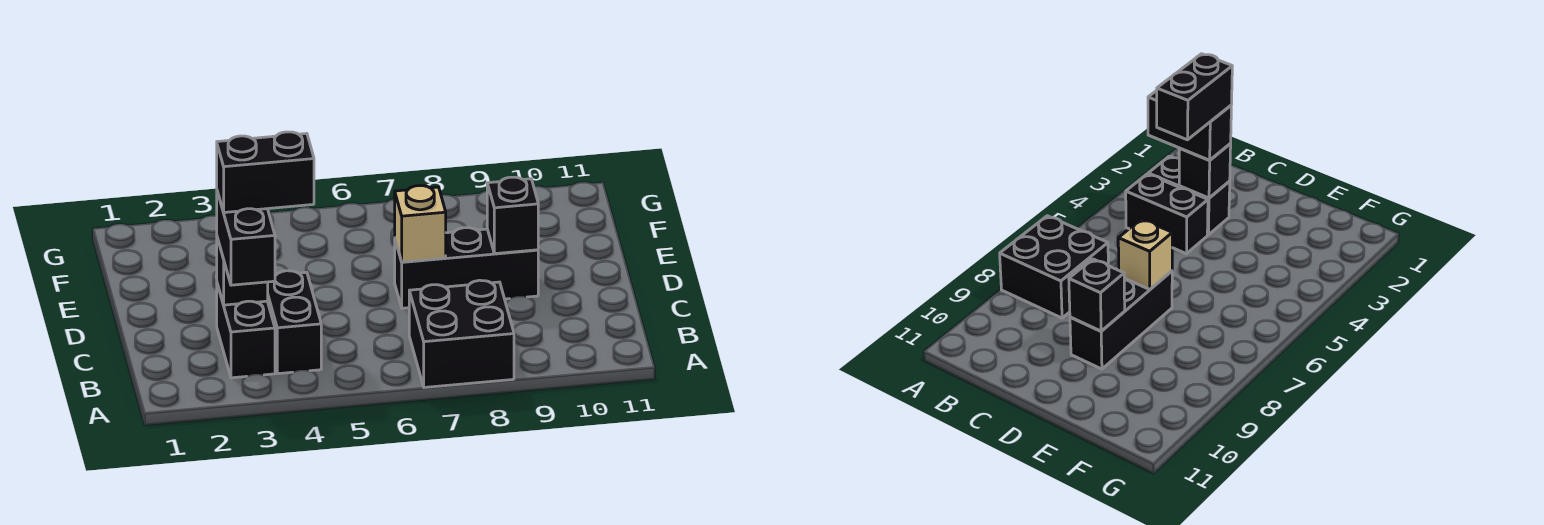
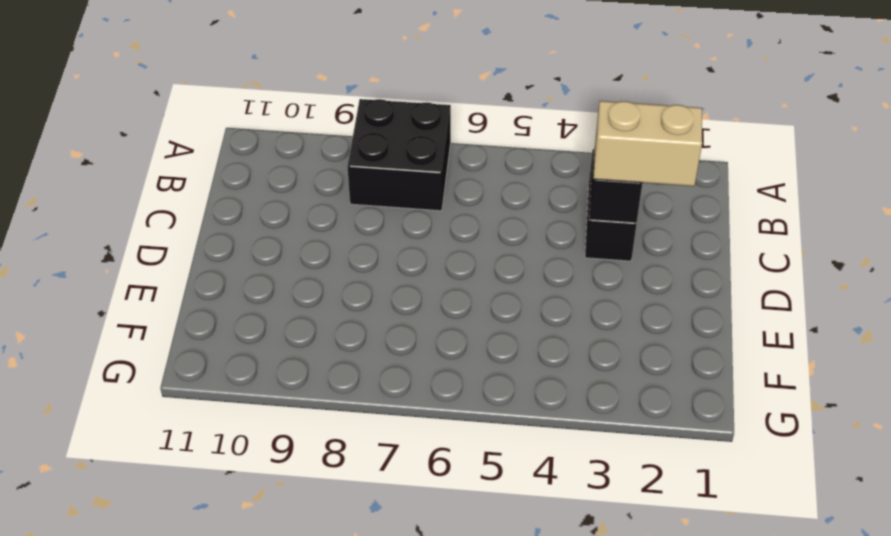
tan 1x2 brick [593,101,702,186] -> black 1x2 brick [217,191,275,285]
none -> black 1x2 brick [268,271,321,374]
none -> black 1x3 brick [395,228,538,308]

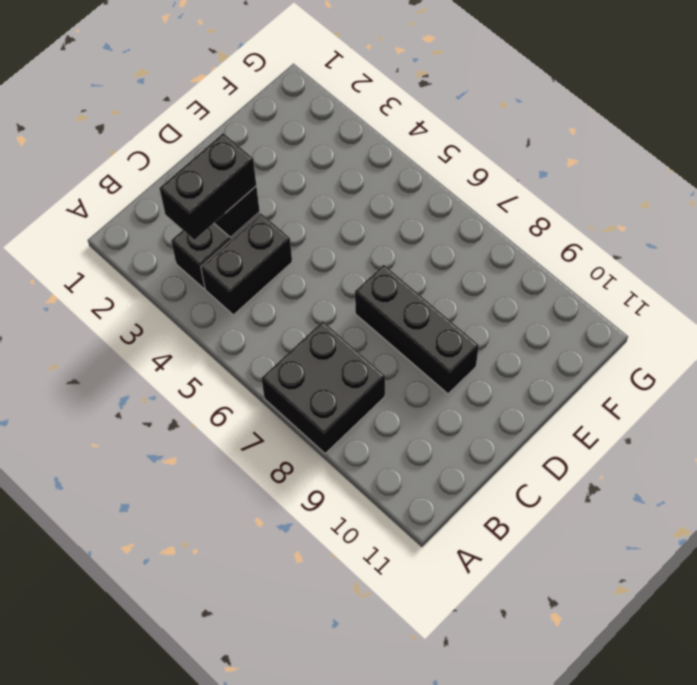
none -> tan 1x1 brick [395,186,446,262]
none -> black 1x1 brick [487,177,538,254]

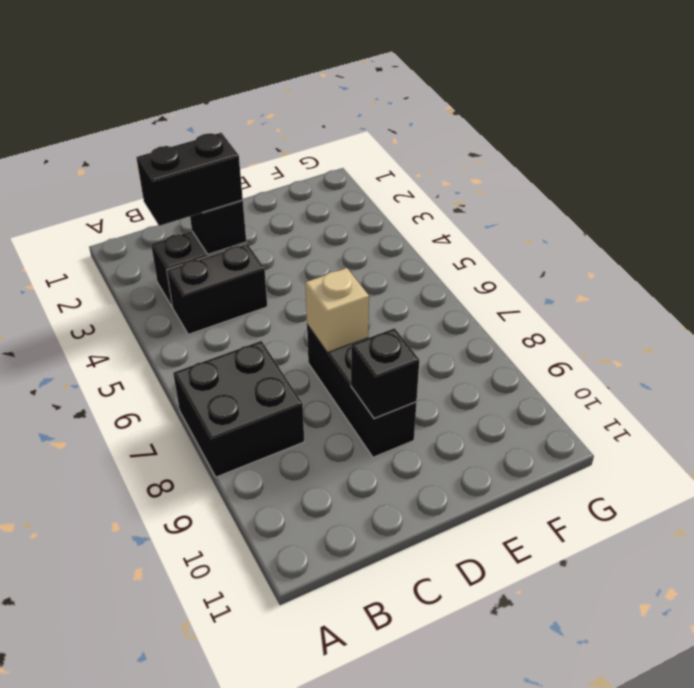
none -> black 1x2 brick [217,132,314,212]

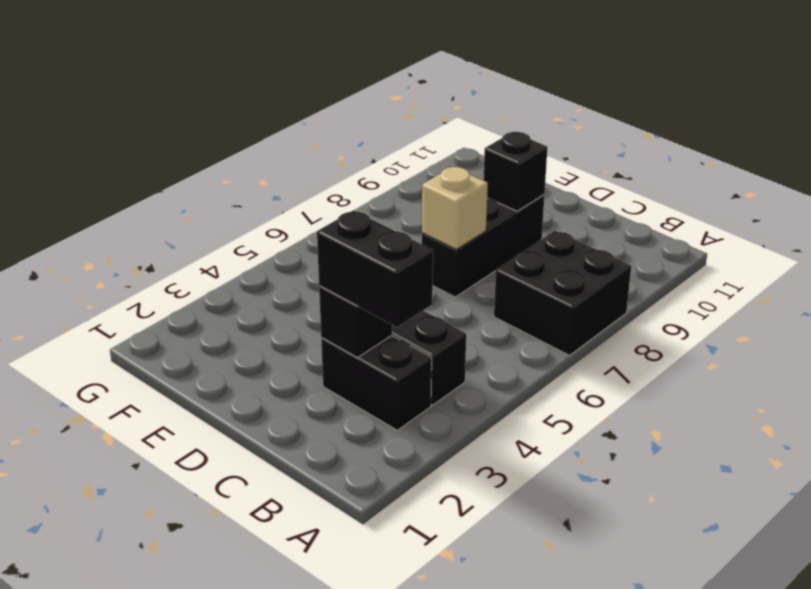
none -> black 1x2 brick [217,132,314,212]

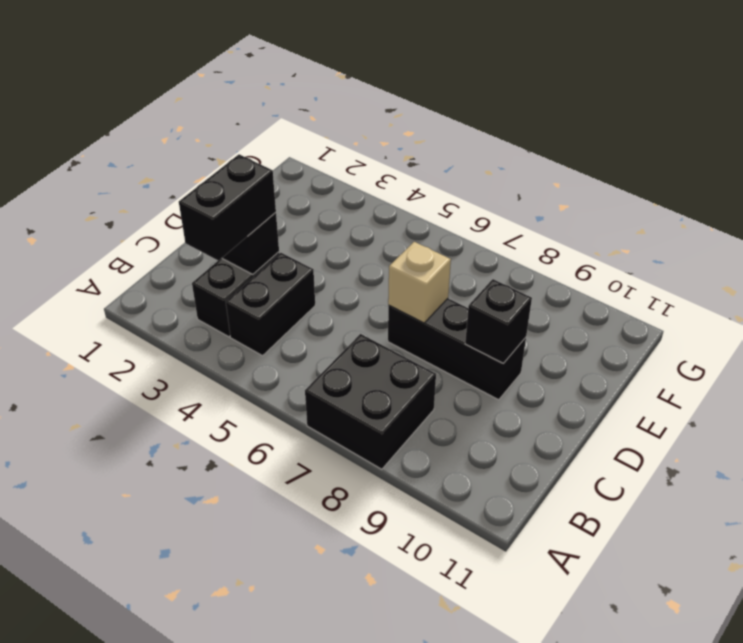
none -> black 1x2 brick [217,132,314,212]

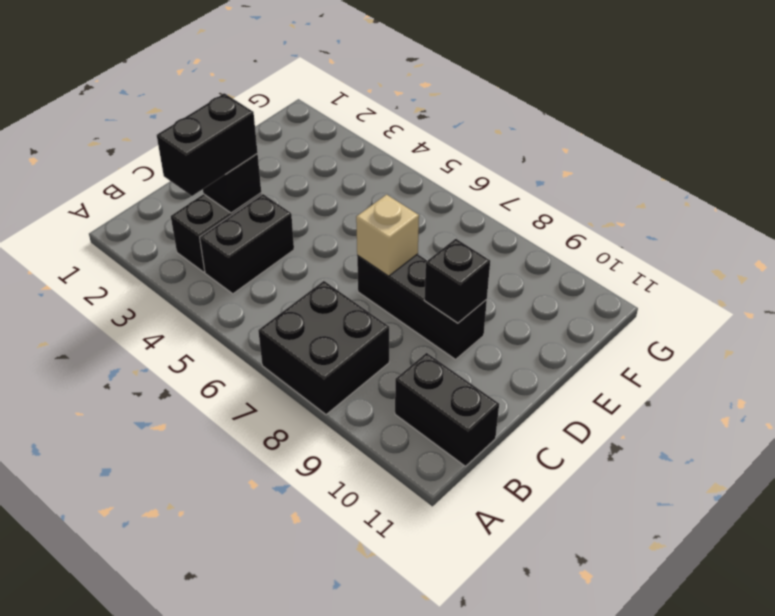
black 1x2 brick [395,353,499,466] -> black 1x2 brick moved to [217,132,314,212]

